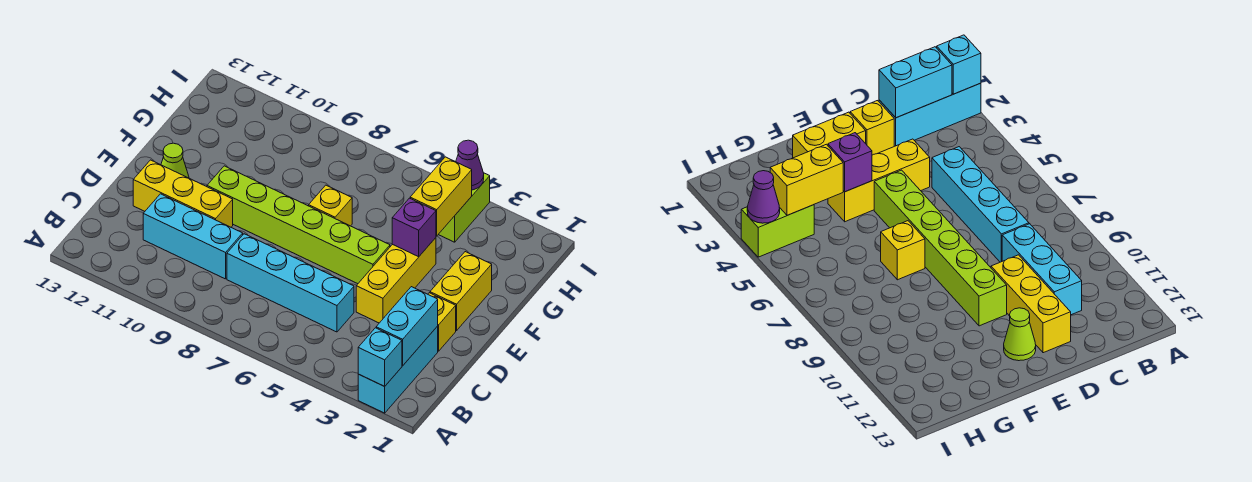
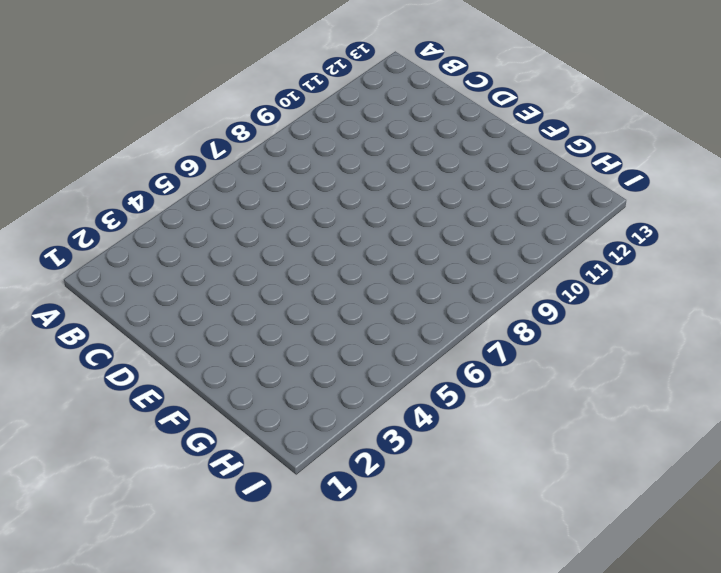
none -> cyan 1x3 brick [358,326,438,413]
none -> cyan 1x4 brick [227,234,354,332]
none -> cyan 1x3 brick [143,194,243,279]

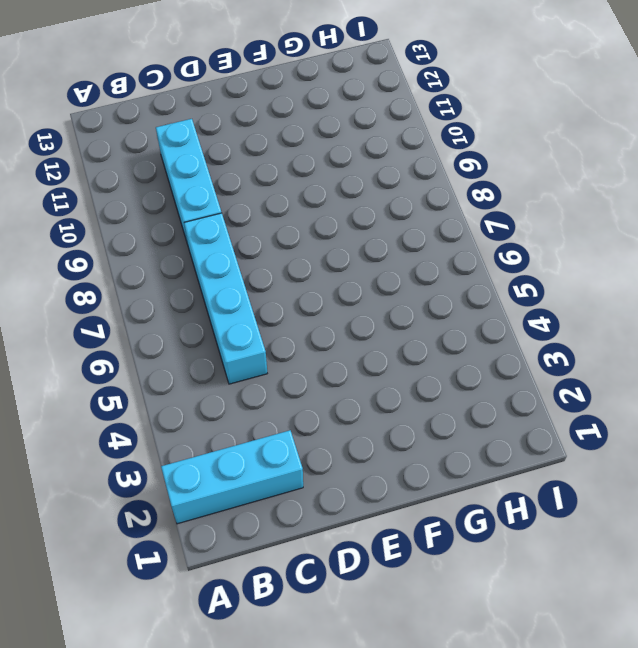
none -> yellow 1x1 brick [428,293,456,351]
none -> yellow 1x3 brick [356,238,436,323]
none -> yellow 1x3 brick [133,160,233,227]

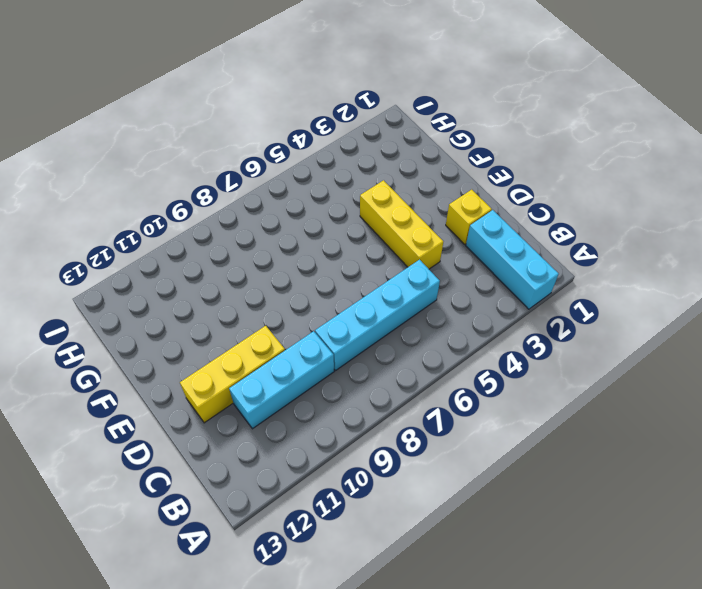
none -> yellow 1x2 brick [430,252,492,331]
none -> lime 1x6 brick [207,166,390,284]
none -> lime 1x1 cone [161,143,189,178]

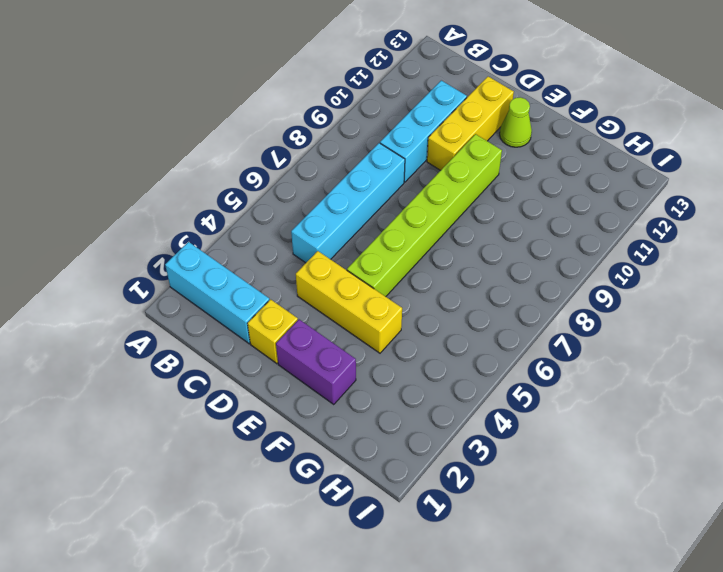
purple 1x2 brick [276,319,356,404] -> yellow 1x2 brick [430,252,492,331]
none -> yellow 1x1 brick [309,185,352,226]
none -> lime 1x2 brick [438,173,490,242]
none -> cyan 1x1 brick [358,328,402,386]

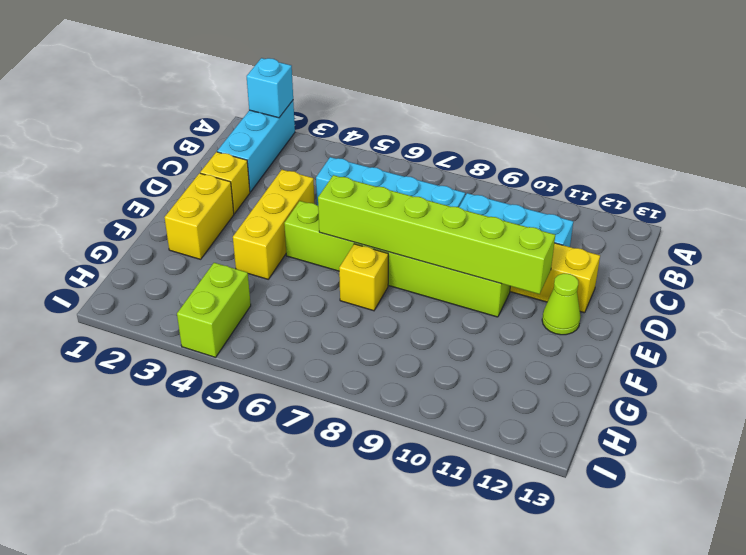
lime 1x6 brick [318,175,555,294] -> none
none -> cyan 1x2 brick [376,287,438,366]
none -> purple 1x1 brick [392,198,436,257]
none -> yellow 1x2 brick [410,157,472,236]

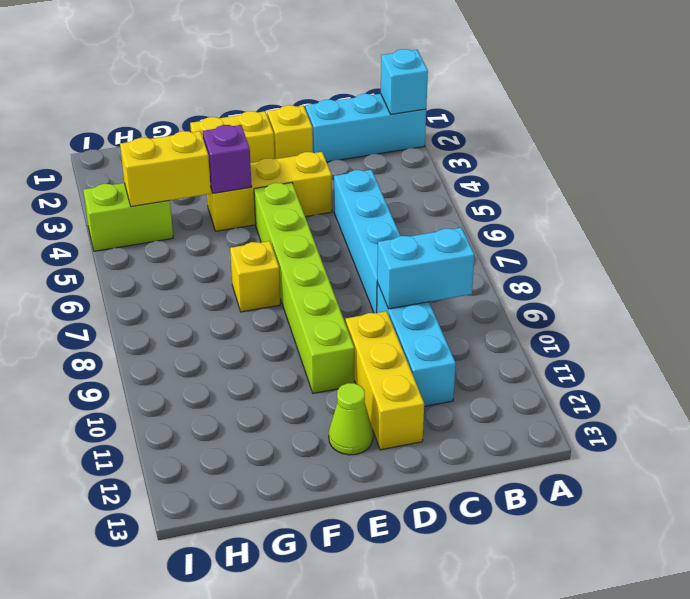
cyan 1x2 brick [377,228,474,309] -> cyan 1x2 brick moved to [376,287,438,366]
none -> purple 1x1 cone [456,140,484,190]

